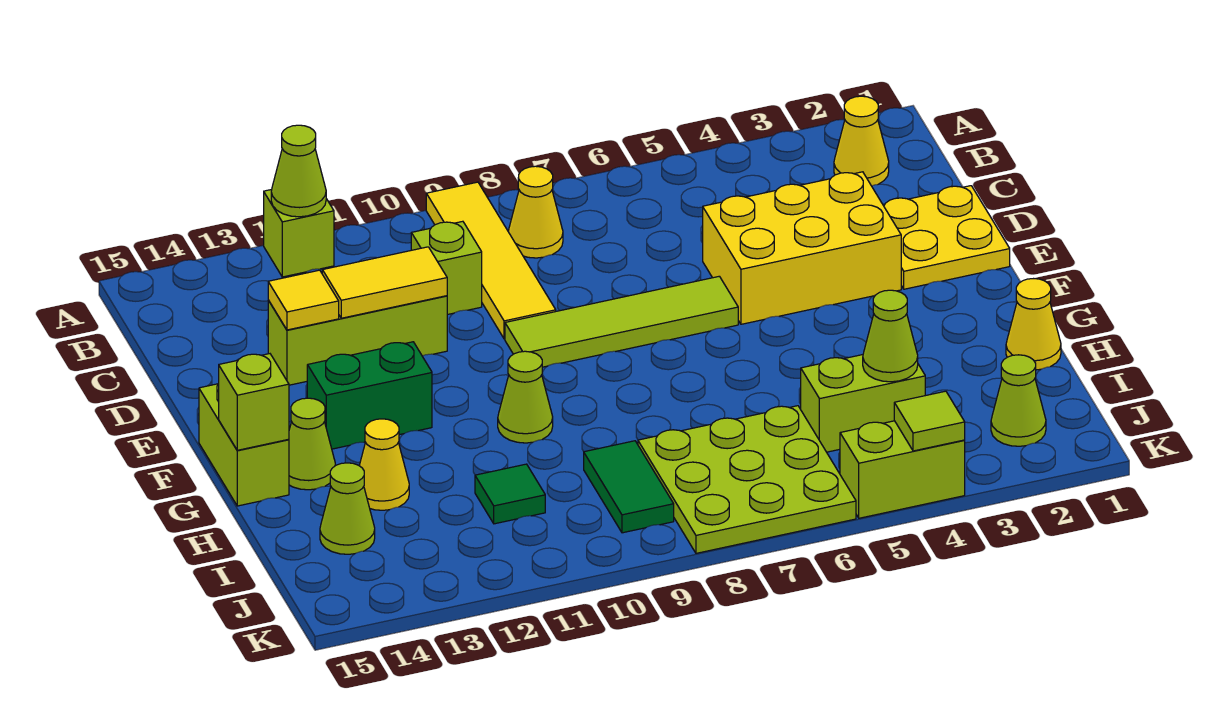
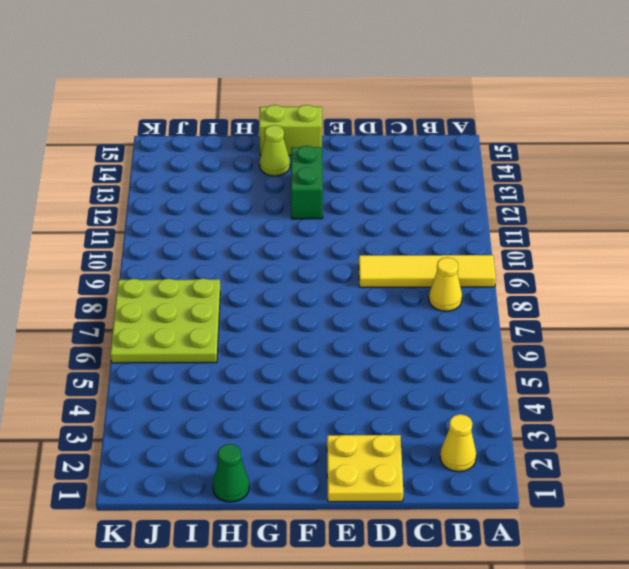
green 1x1 cone [213,444,249,502] -> yellow 1x1 cone [1006,279,1061,370]
none -> lime 1x1 brick [264,189,334,277]
none -> lime 1x1 brick [411,221,482,315]
none -> yellow 2x3 brick [703,172,901,324]

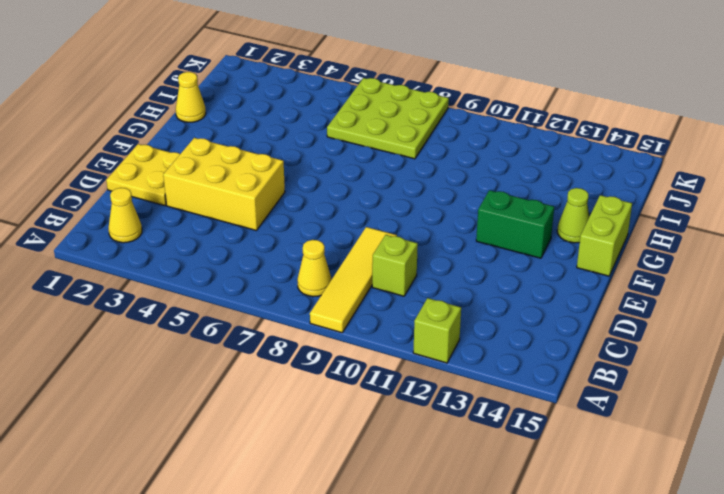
none -> lime 1x3 brick [268,296,447,385]
none -> lime 1x4 tile [505,276,738,367]
none -> lime 1x1 cone [498,351,553,443]

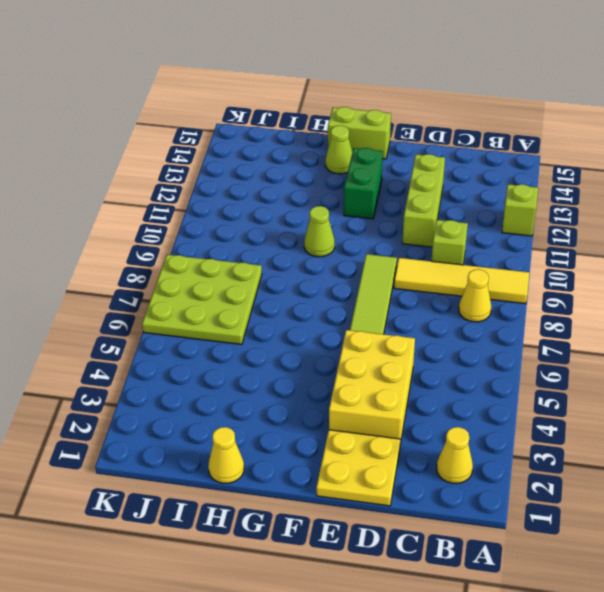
none -> yellow 1x1 cone [359,419,409,510]
none -> lime 1x2 brick [801,355,925,452]
none -> green 1x2 tile [584,441,674,533]

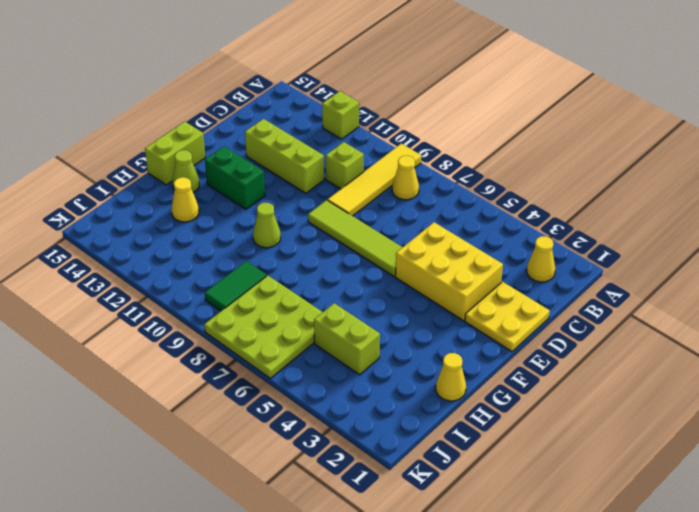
none -> green 1x1 tile [475,464,545,524]
none -> lime 1x1 cone [320,463,375,554]
none -> lime 1x1 cone [991,355,1046,446]

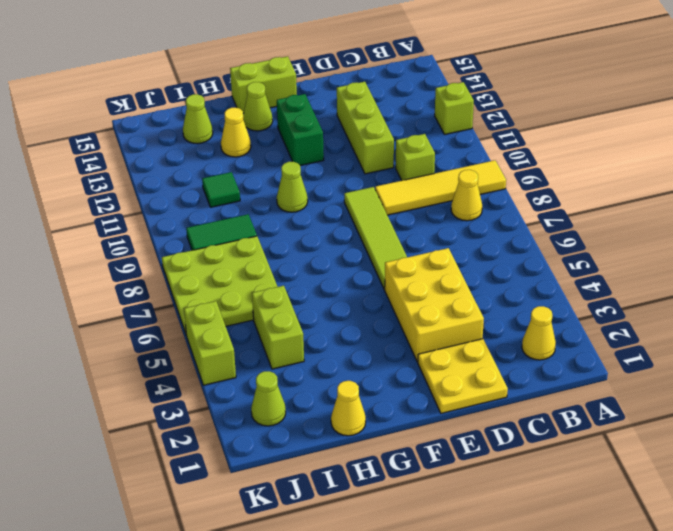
none -> lime 1x1 cone [271,125,326,217]
none -> yellow 1x2 tile [322,247,447,318]
none -> yellow 1x1 tile [268,270,339,330]

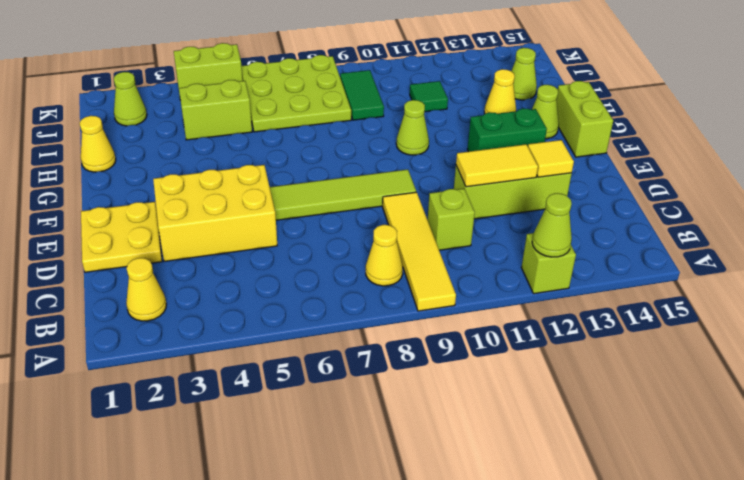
none -> lime 1x1 brick [219,354,289,450]
none -> lime 1x1 cone [863,290,918,382]
none -> lime 1x1 tile [894,391,965,451]

